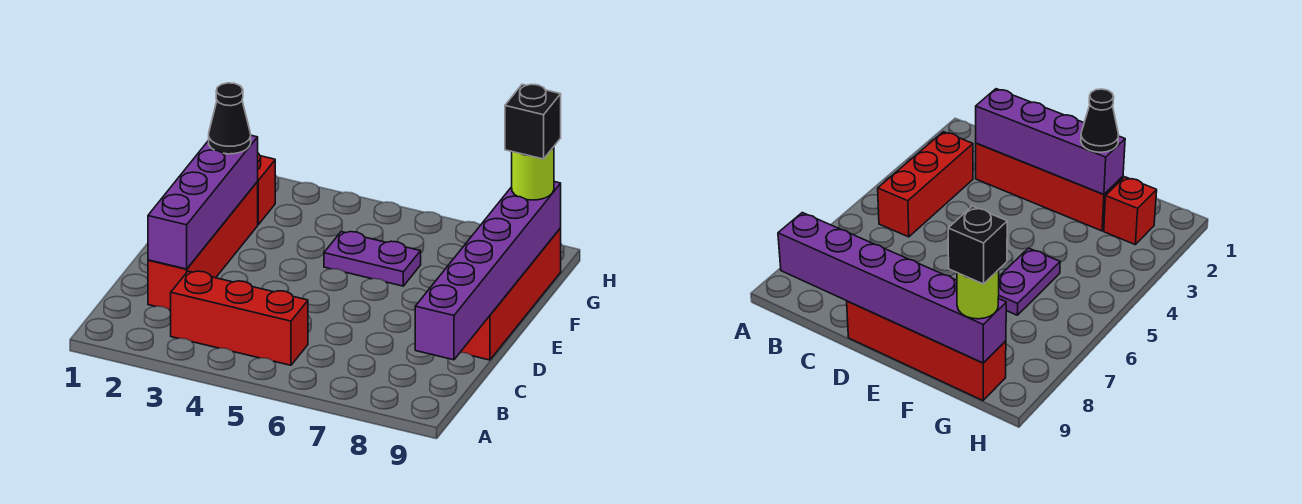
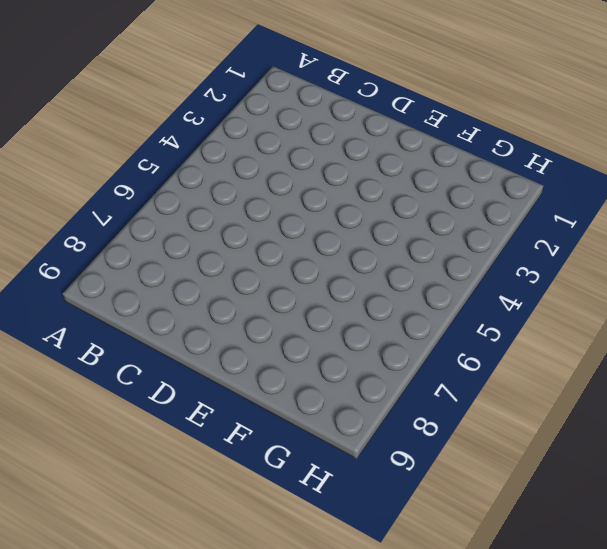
none -> red 1x3 brick [171,271,308,365]
none -> red 1x4 brick [148,182,258,310]

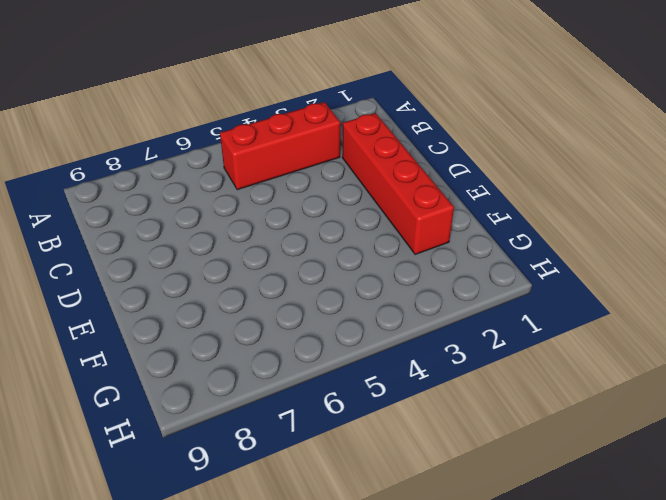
none -> red 1x4 brick [460,228,561,360]
none -> purple 1x2 plate [324,232,421,286]

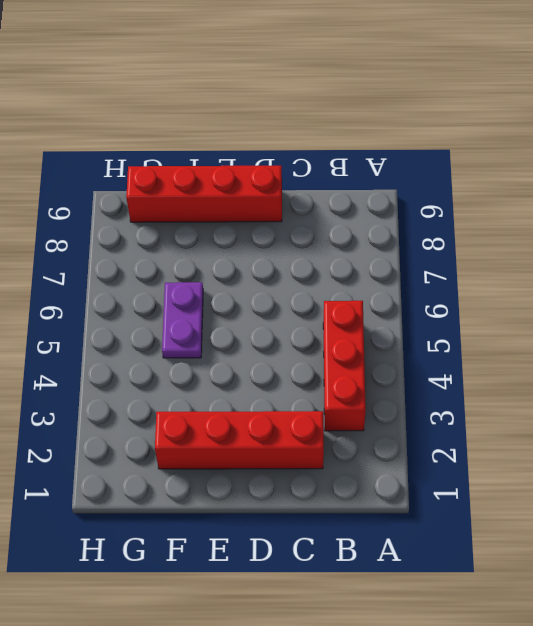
none -> red 1x1 brick [257,153,275,225]
none -> purple 1x6 brick [415,182,561,360]

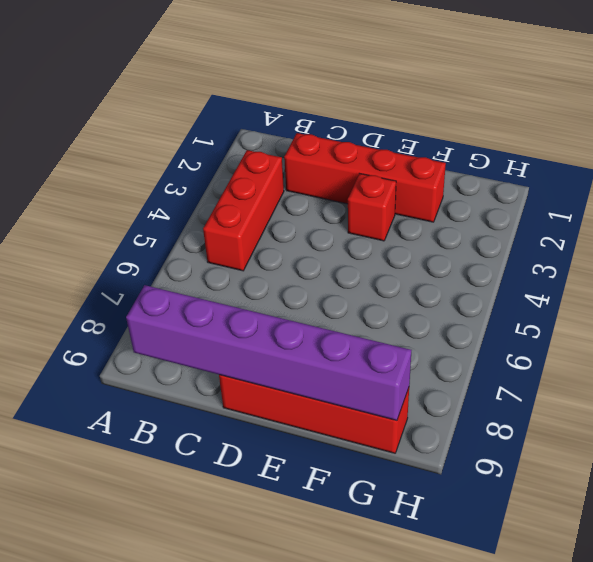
red 1x1 brick [348,174,396,241] -> red 1x1 brick moved to [257,153,275,225]
none -> purple 1x2 plate [324,232,421,286]
none -> purple 1x4 brick [148,135,258,269]

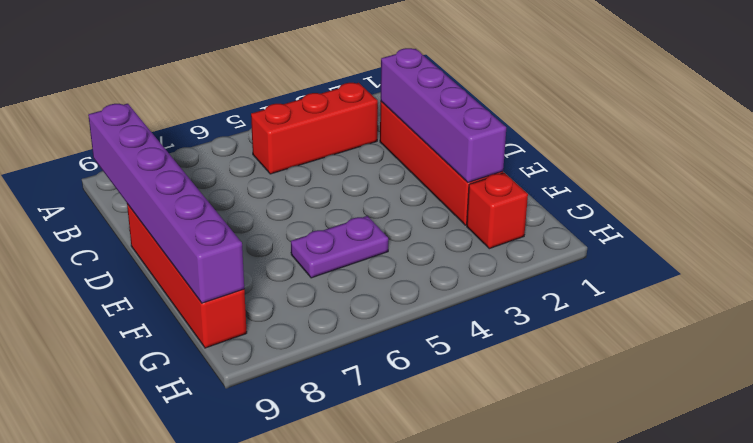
none -> black 1x1 cone [209,83,251,154]
none -> lime 1x1 round brick [512,147,554,200]

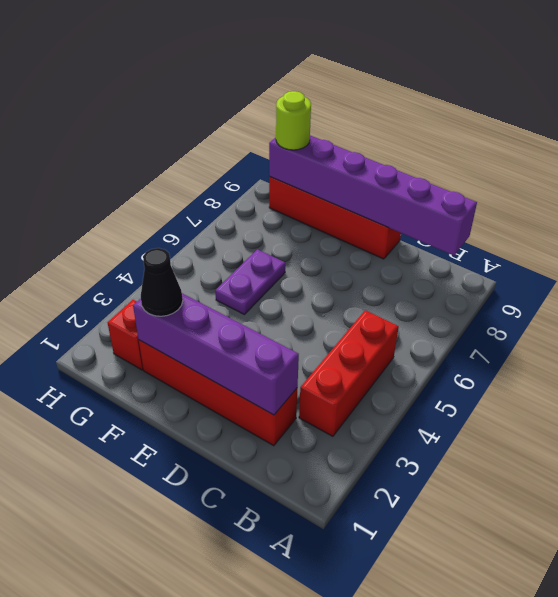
none -> black 1x1 brick [505,84,561,159]

